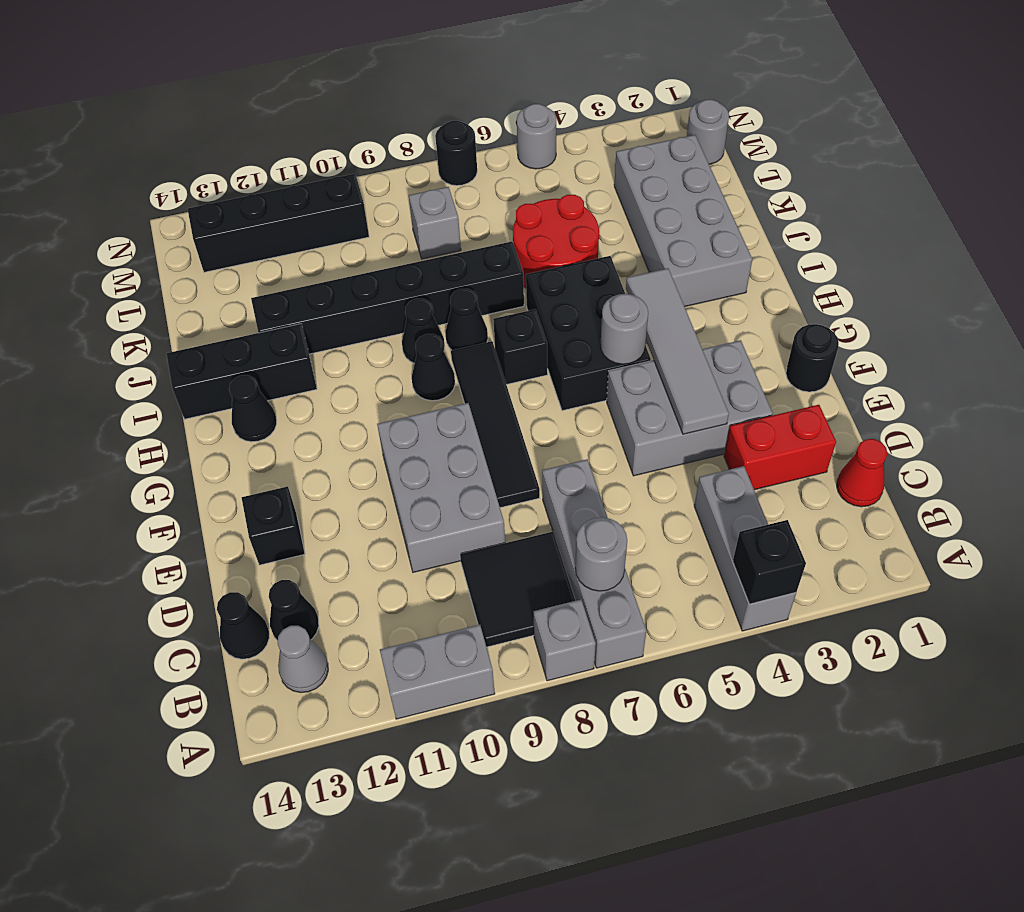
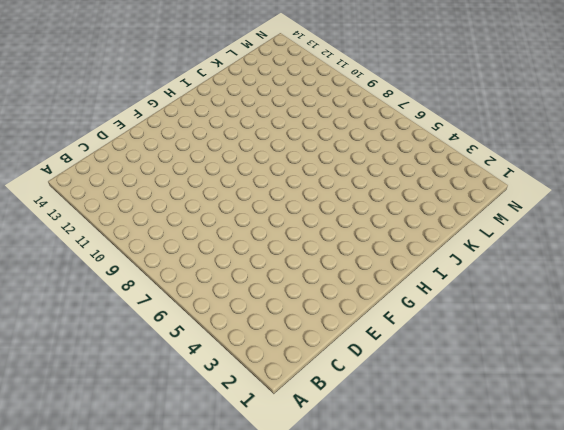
none -> grey 1x3 brick [694,466,796,631]
none -> grey 1x4 brick [542,460,646,668]
none -> grey 1x1 brick [534,600,596,681]
none -> grey 1x2 brick [380,625,495,719]

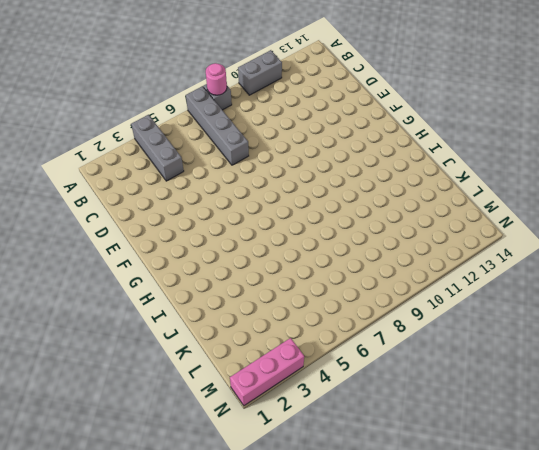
pink 1x1 round brick [206,63,227,95] -> none
pink 1x3 brick [230,338,304,406] -> none
none -> black 2x2 tile [460,532,575,647]
none -> grey 1x1 cone [278,626,328,692]
none -> red 1x1 cone [837,439,887,507]
none -> black 1x1 cone [269,580,319,641]

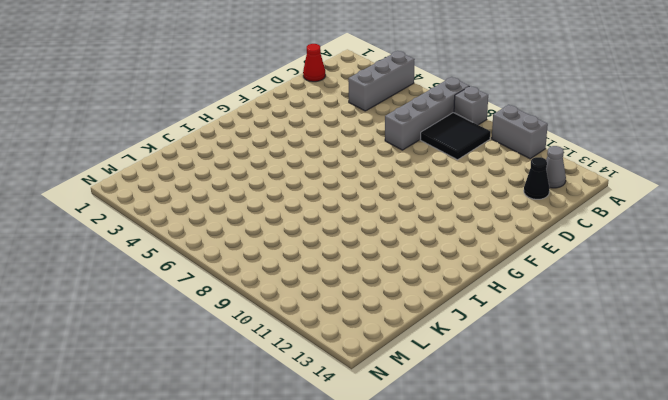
none -> black 1x1 cone [217,592,269,659]
none -> red 1x2 brick [724,405,836,490]
none -> grey 2x3 brick [377,403,505,572]
none -> grey 2x3 brick [607,340,773,476]

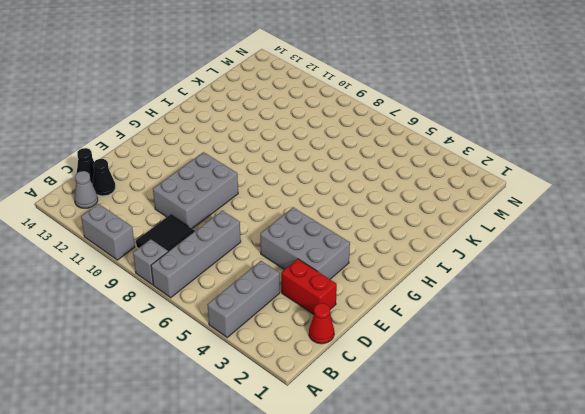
none -> black 1x4 tile [451,341,540,508]
none -> black 1x1 brick [242,486,305,565]
none -> black 1x1 round brick [786,324,839,392]
none -> black 2x3 brick [526,256,651,411]

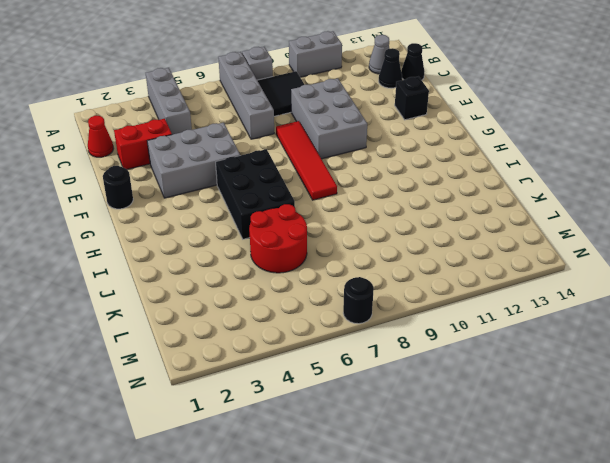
red 1x4 tile [276,121,337,200] -> black 1x4 tile [451,341,540,508]
none -> black 1x1 brick [493,309,548,385]
none -> black 1x1 cone [412,334,455,401]
none -> black 1x1 cone [229,375,277,442]
none -> grey 2x4 brick [614,135,752,307]

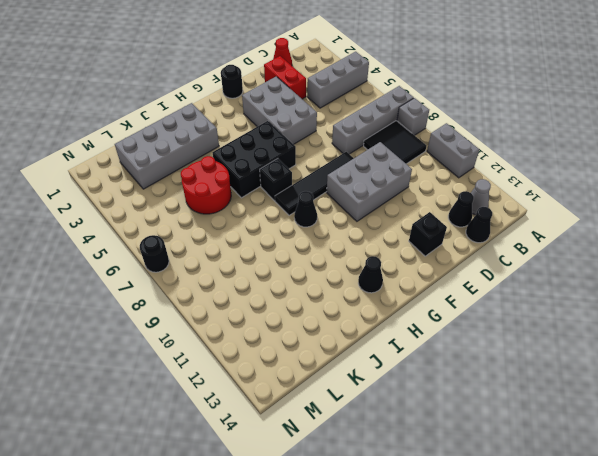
none -> black 1x1 cone [445,289,488,350]
none -> black 1x1 cone [402,299,445,363]
none -> black 1x3 brick [167,324,317,419]
none -> black 1x6 brick [251,242,524,354]

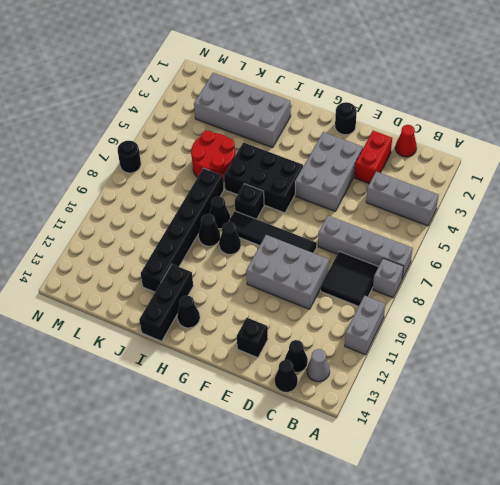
none -> grey 1x1 brick [409,187,461,259]
none -> grey 1x1 round brick [687,100,729,164]
none -> black 1x4 brick [188,174,369,272]
none -> grey 1x1 round brick [517,104,556,169]

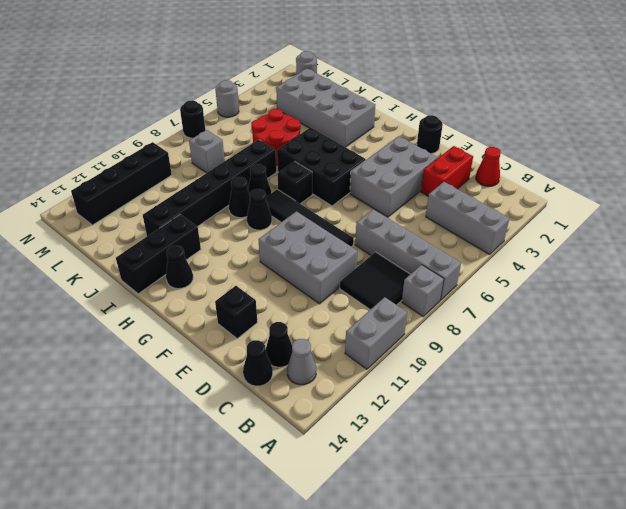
none -> black 1x1 brick [733,520,806,604]
none -> grey 1x1 round brick [575,517,627,591]
none -> grey 1x4 tile [626,268,729,434]
none -> grey 1x1 round brick [600,294,648,364]

